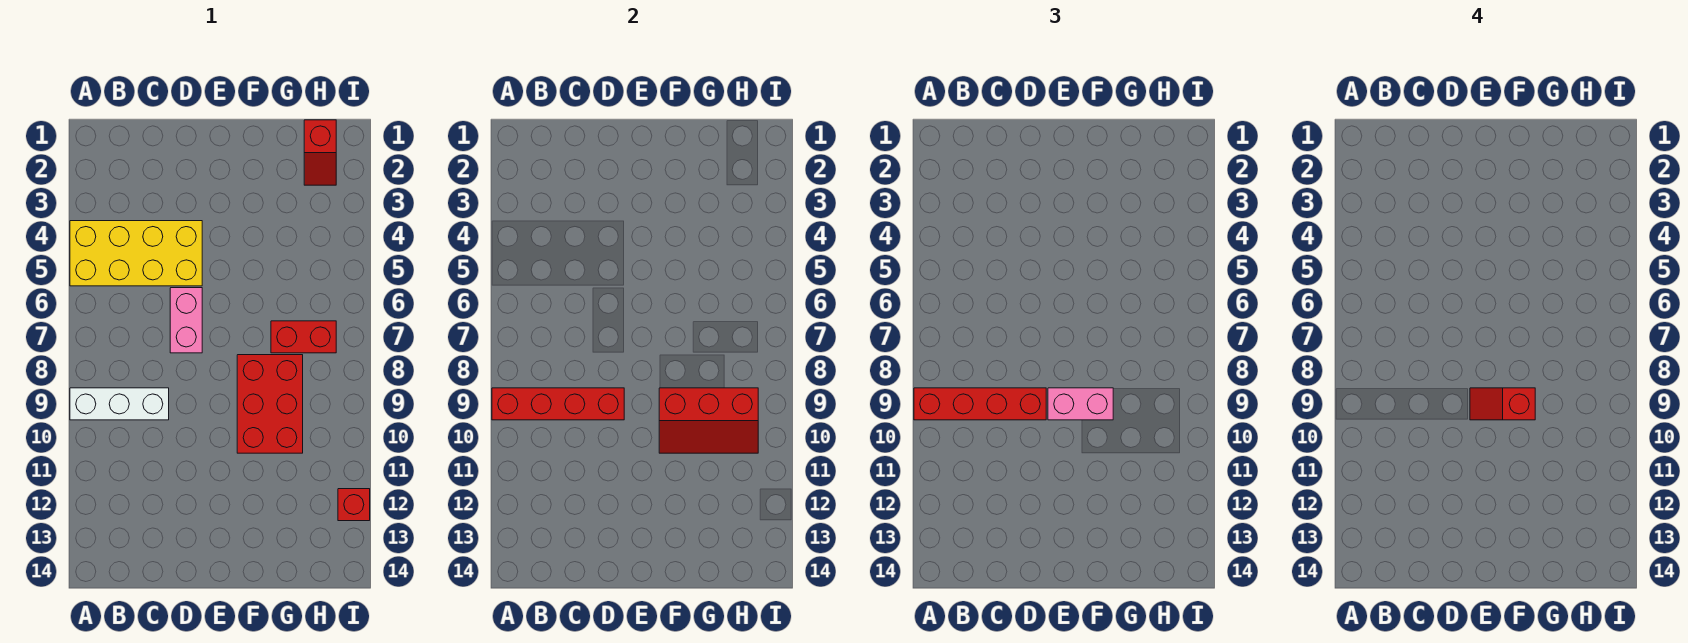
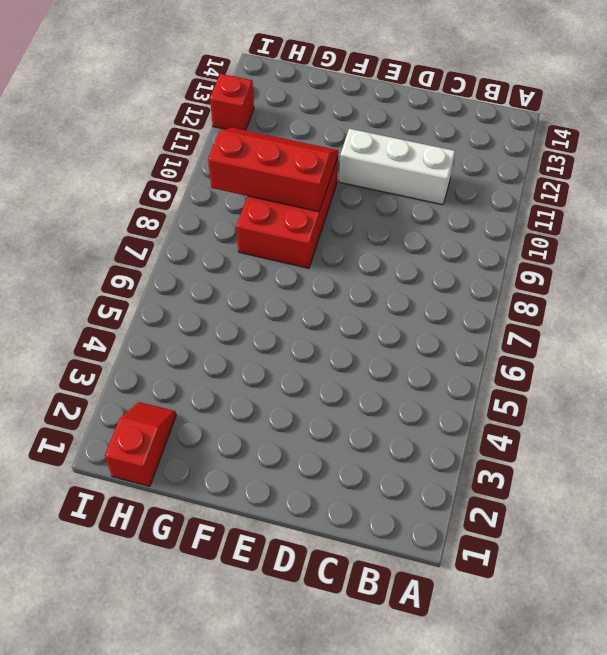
white 1x3 brick [339,129,455,205] -> white 1x3 brick moved to [70,388,169,420]
none -> yellow 2x4 brick [70,221,202,286]
none -> pink 1x2 brick [170,288,202,353]
none -> red 1x2 brick [271,321,336,353]

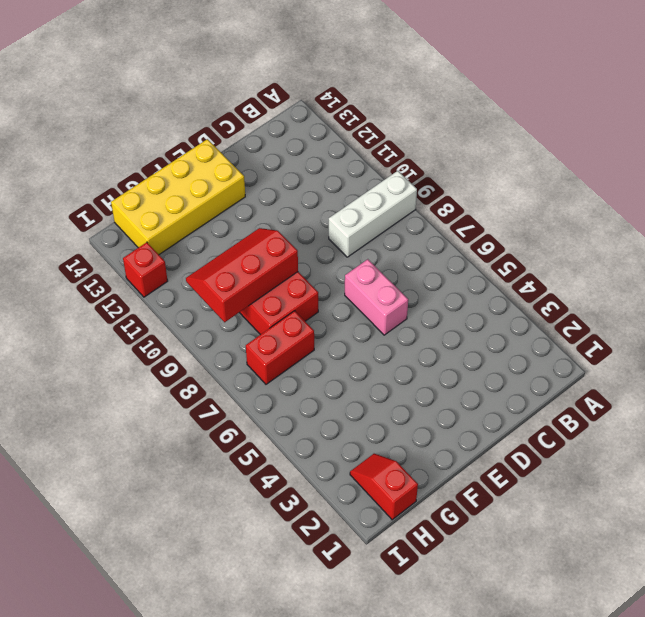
yellow 2x4 brick [111,139,245,254] -> yellow 2x4 brick moved to [70,221,202,286]
none -> red 1x4 brick [492,388,624,420]
none -> red 1x4 brick [914,388,1046,420]
none -> pink 1x2 brick [1048,388,1113,420]

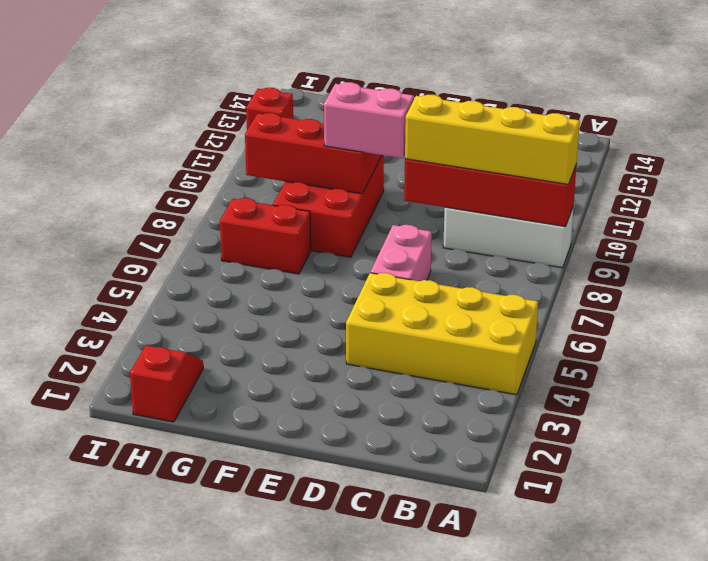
yellow 1x4 brick [405,95,580,184] -> red 1x4 brick [914,388,1046,420]
none -> red 1x2 slope [1470,388,1535,420]

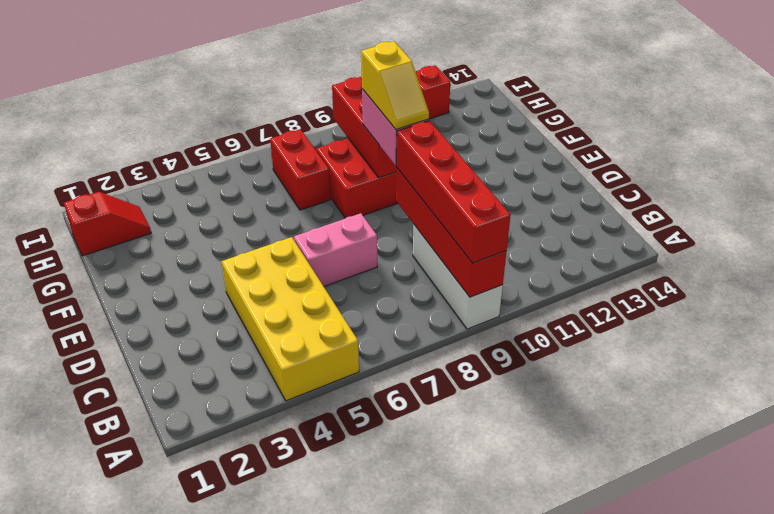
yellow 1x2 slope [361,41,429,129] -> red 1x2 slope [1470,388,1535,420]

